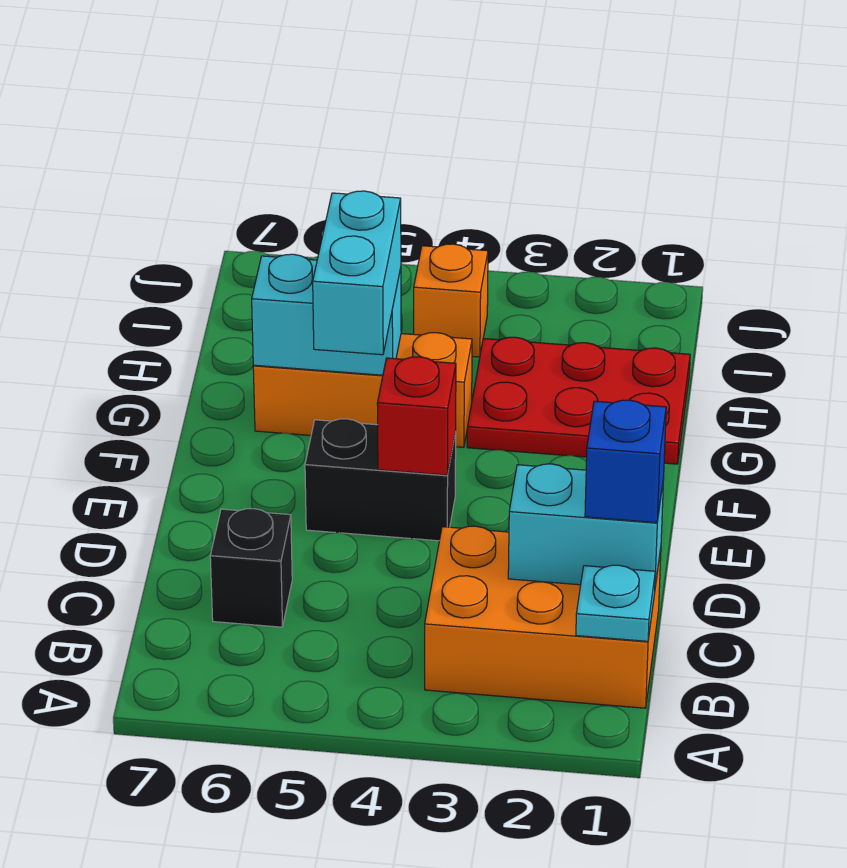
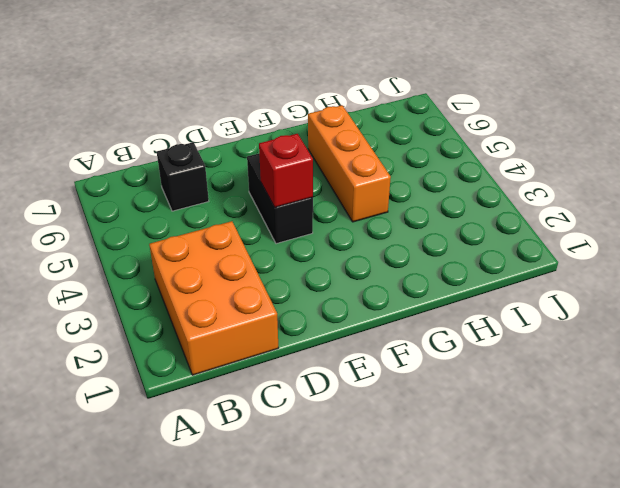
none -> red 2x3 plate [467,337,690,464]
none -> orange 1x1 brick [414,244,488,357]
none -> cyan 1x1 plate [576,565,655,641]

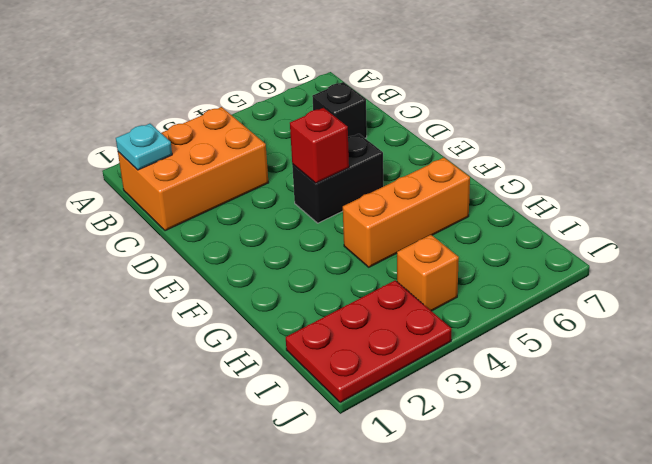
red 2x3 plate [286,280,451,403] -> red 2x3 plate moved to [467,337,690,464]
none -> cyan 1x2 brick [508,464,664,586]
none -> cyan 1x2 brick [252,254,401,375]
none -> blue 1x1 brick [585,400,666,523]

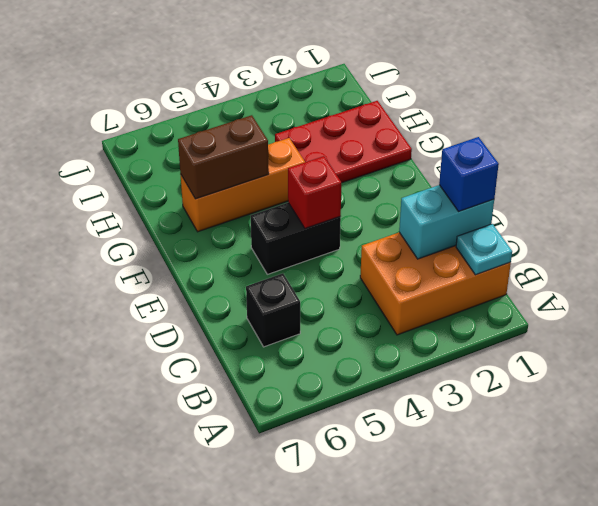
brown 1x2 brick [178,115,269,199] -> cyan 1x2 brick [252,254,401,375]
none -> orange 1x1 brick [414,244,488,357]
none -> cyan 1x2 brick [313,191,401,355]

